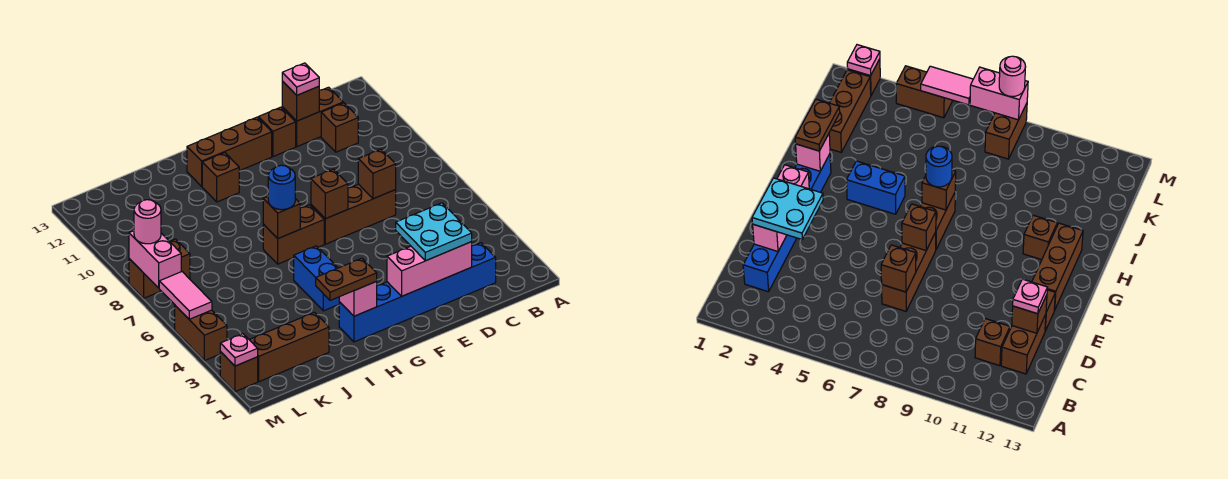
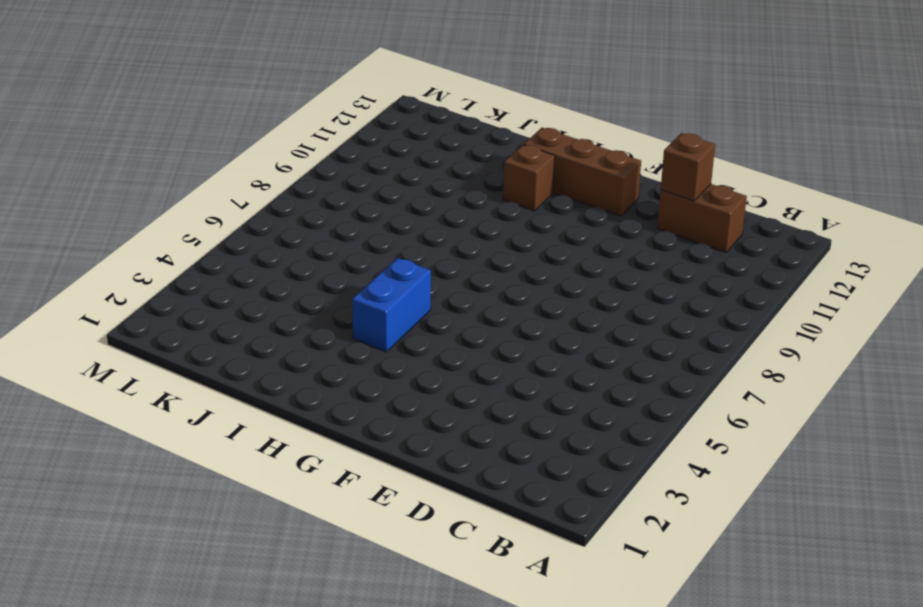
none -> blue 1x6 brick [339,243,496,342]
none -> brown 1x1 brick [321,103,358,152]
none -> brown 1x3 brick [311,184,396,244]

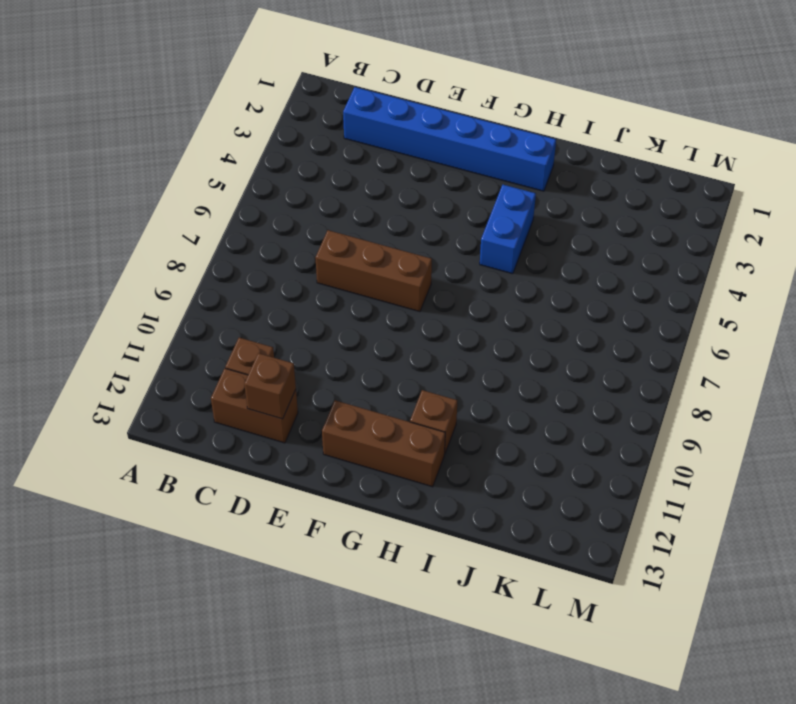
none -> brown 1x1 brick [258,107,296,157]
none -> brown 1x2 brick [263,205,324,264]
none -> brown 1x3 brick [249,312,329,382]

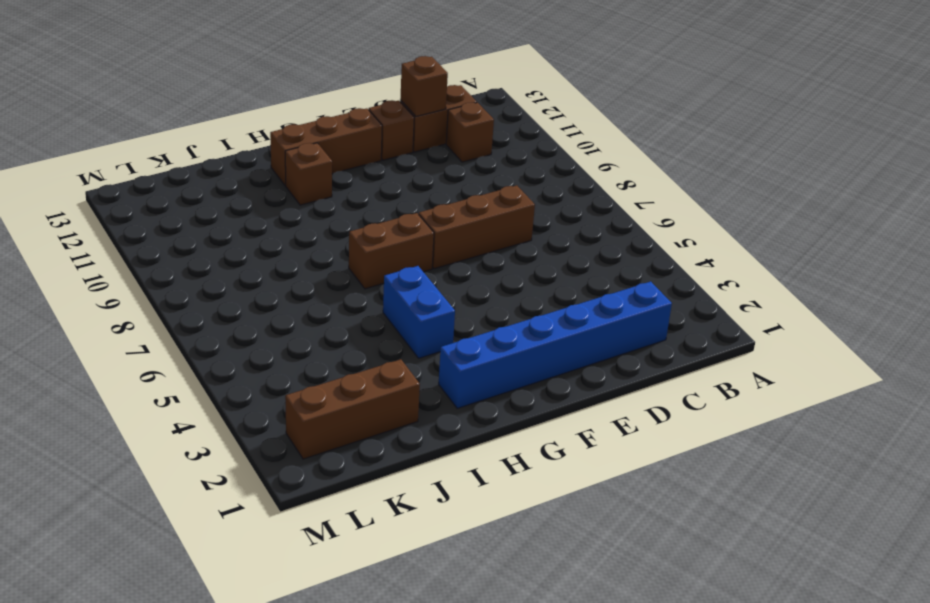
none -> brown 1x2 brick [129,239,190,298]
none -> brown 1x1 brick [220,352,258,392]
none -> brown 1x2 brick [175,306,227,361]

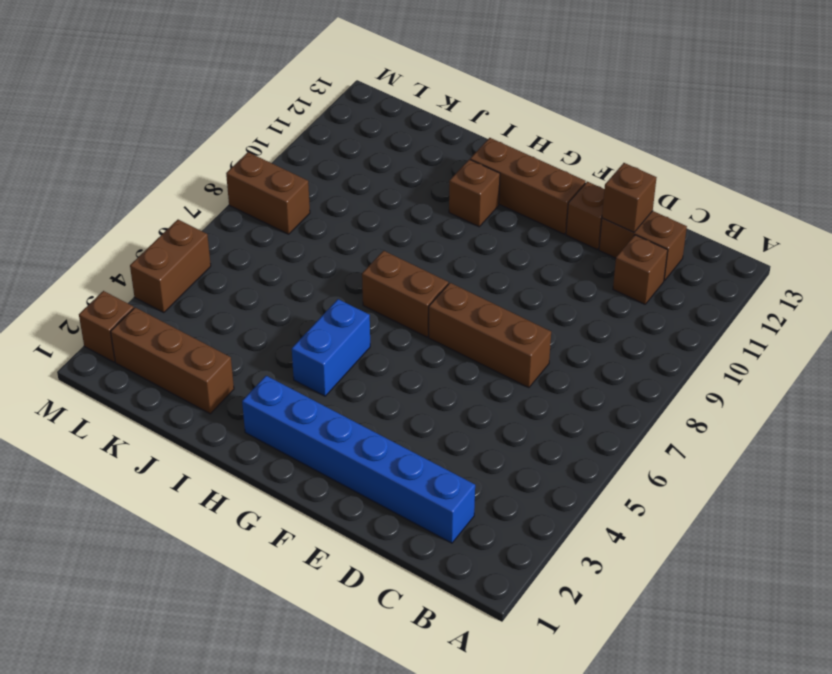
none -> pink 1x3 brick [387,242,472,296]
none -> brown 1x1 brick [358,149,396,199]
none -> brown 1x1 brick [311,169,348,219]

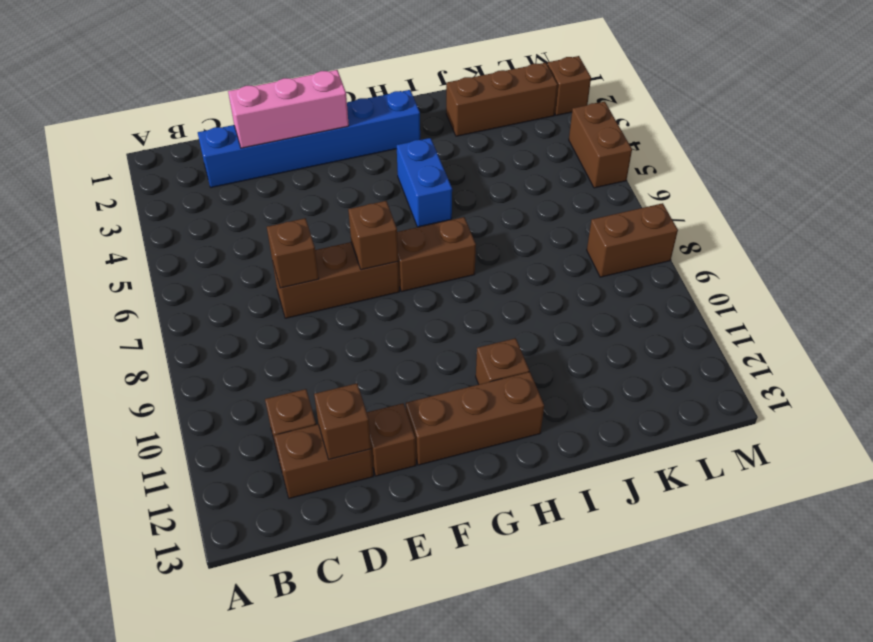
none -> pink 1x1 brick [339,282,377,316]
none -> brown 1x1 brick [263,197,300,238]
none -> pink 1x1 plate [220,334,258,366]

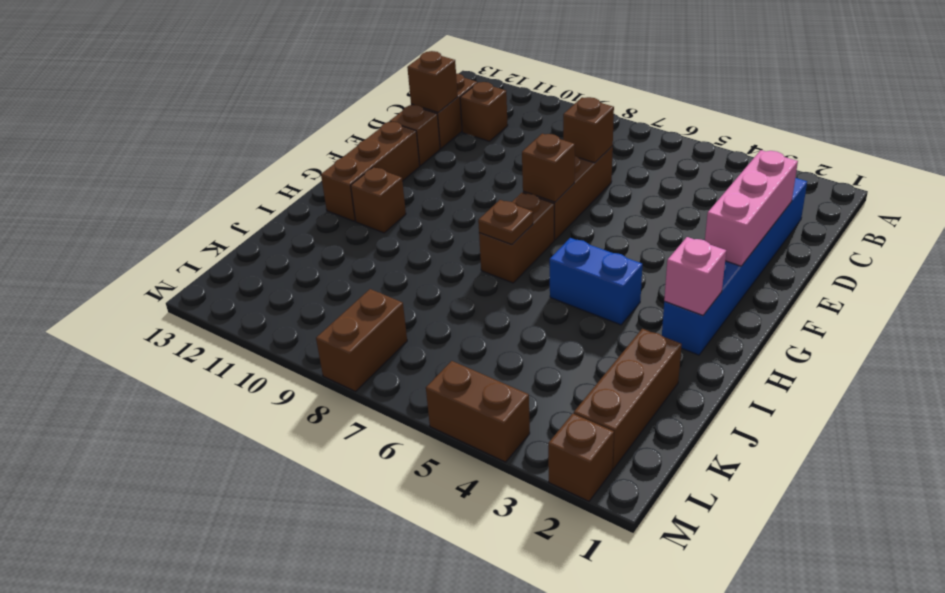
brown 1x1 plate [478,200,533,245] -> brown 1x1 brick [263,197,300,238]
none -> pink 1x1 plate [220,334,258,366]
none -> pink 1x2 tile [159,272,212,319]
none -> pink 1x2 brick [129,231,181,288]

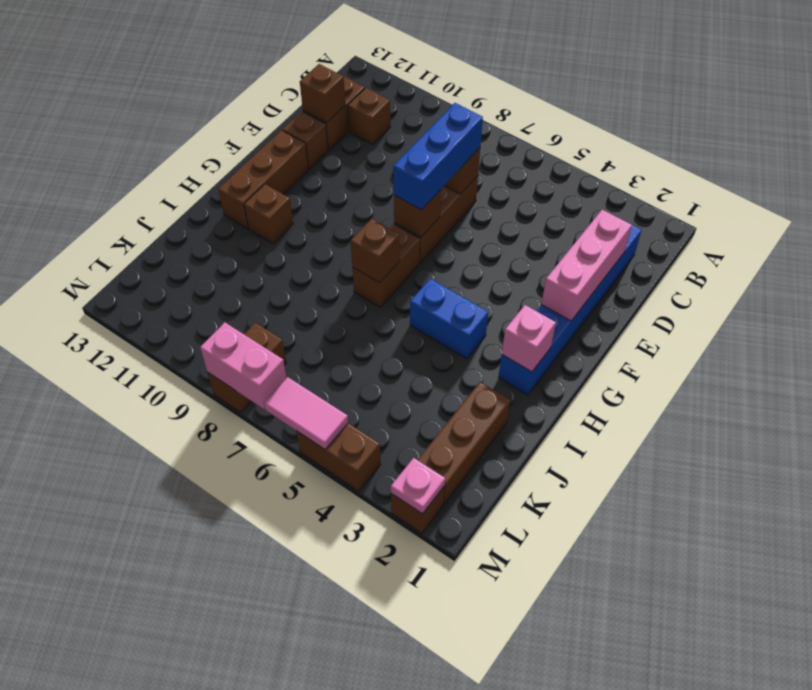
blue 1x3 brick [393,103,483,210] -> none
none -> cyan 2x2 plate [396,203,472,261]
none -> pink 1x1 plate [282,63,319,95]
none -> brown 1x2 plate [316,258,377,300]

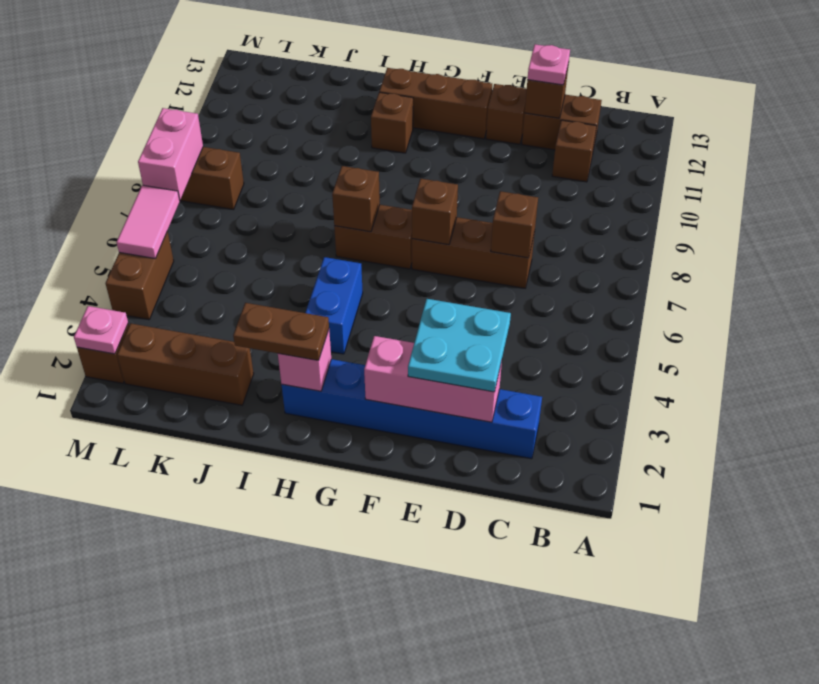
none -> blue 1x1 round brick [268,165,295,210]
none -> pink 1x1 round brick [134,200,161,244]

